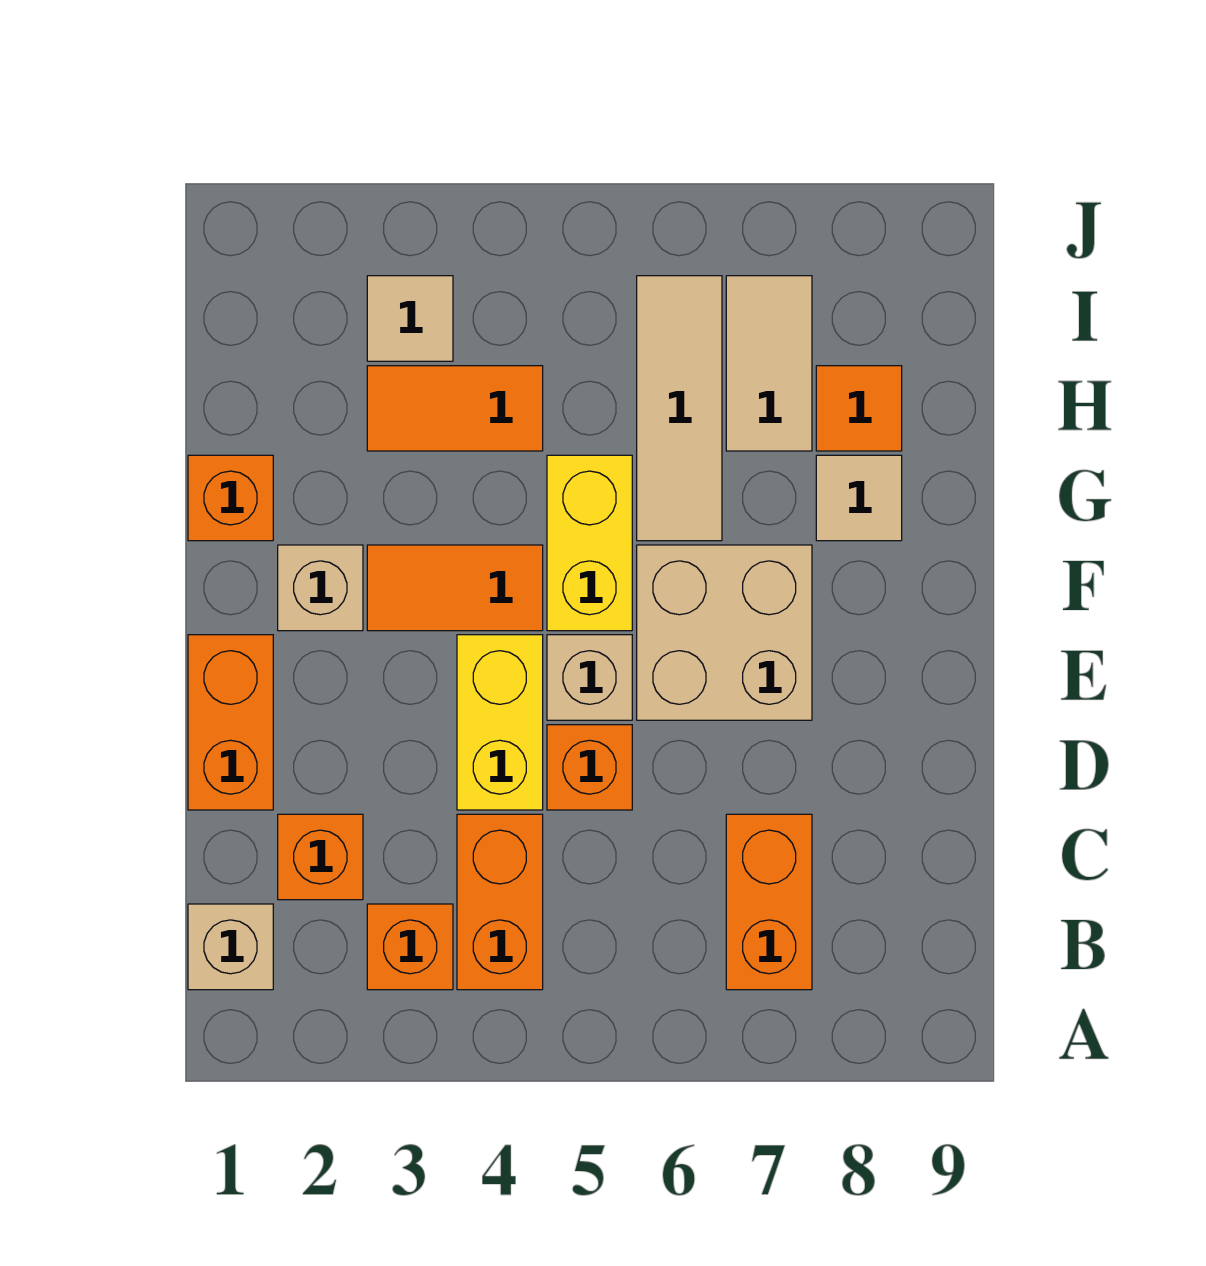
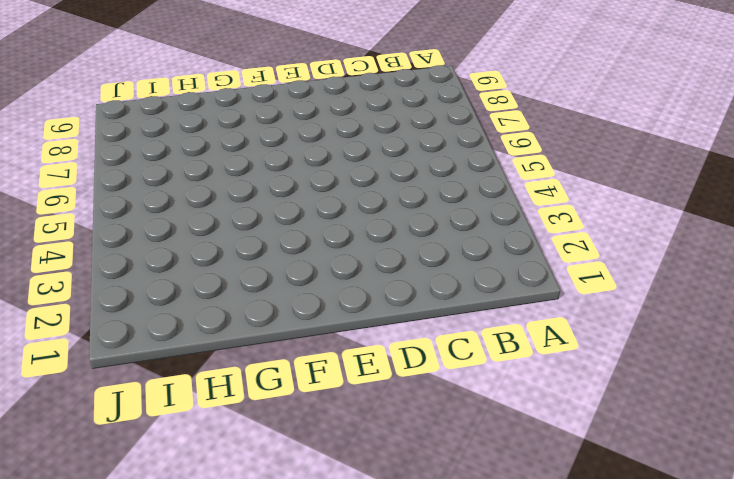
none -> tan 1x1 brick [188,904,273,990]
none -> orange 1x1 brick [367,904,453,990]
none -> orange 1x2 brick [457,814,543,990]

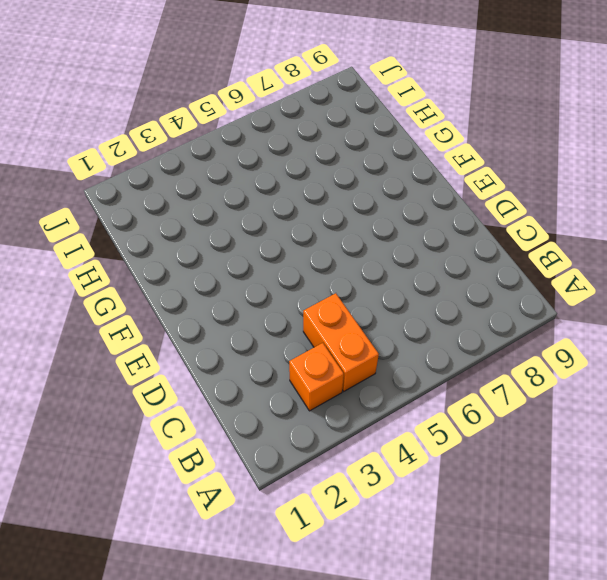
none -> tan 1x1 brick [188,904,273,990]
none -> orange 1x2 brick [726,814,812,990]
none -> orange 1x1 brick [278,814,363,900]

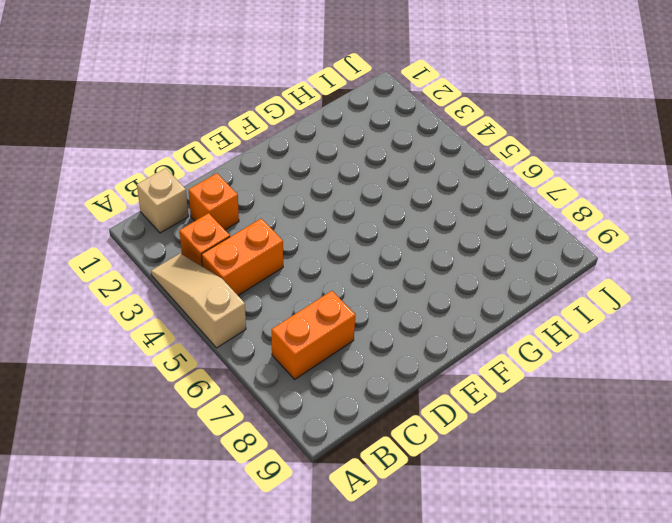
tan 1x3 slope [151,253,246,348] -> none
none -> orange 1x2 brick [188,635,273,810]
none -> yellow 1x2 brick [457,635,543,810]
none -> orange 1x1 brick [547,725,632,810]

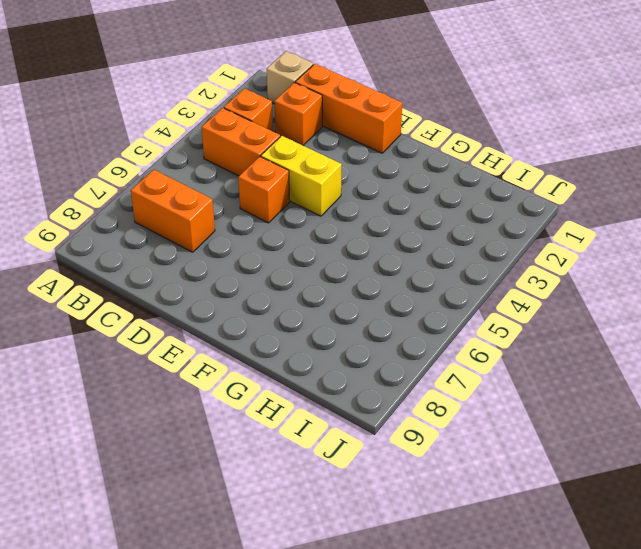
orange 1x3 brick [295,64,402,153] -> orange 1x2 brick [188,635,273,810]
none -> tan 1x1 brick [547,635,632,720]
none -> tan 2x2 brick [637,545,812,720]
none -> tan 1x1 brick [278,545,363,631]

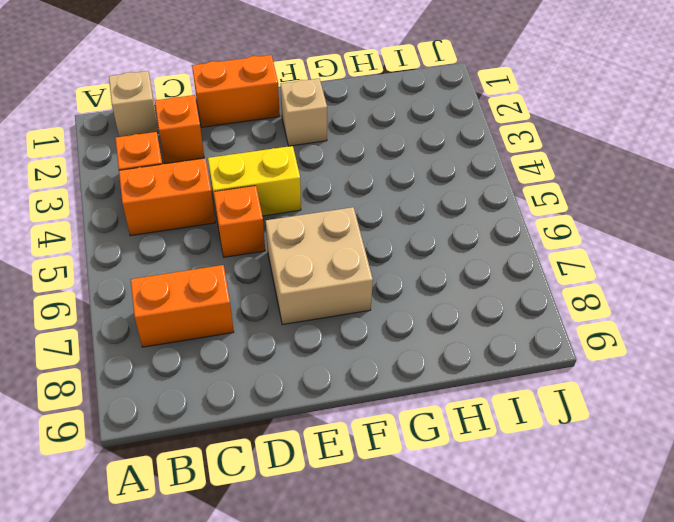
none -> tan 1x1 brick [547,635,632,720]
none -> orange 1x2 tile [367,545,543,631]
none -> yellow 1x2 brick [547,455,632,631]

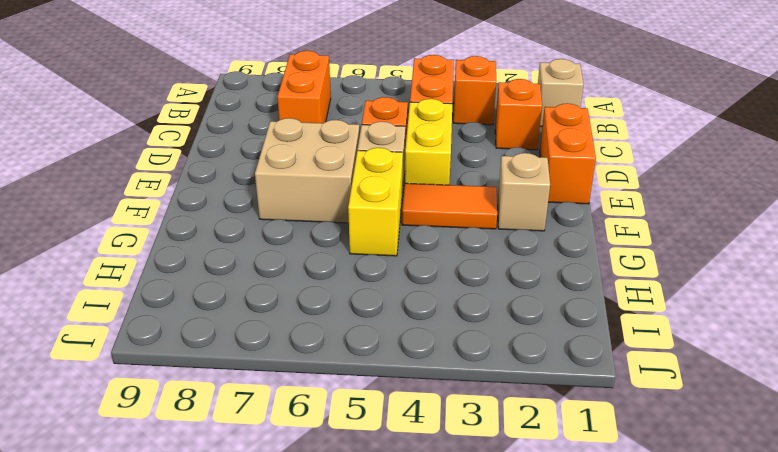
none -> orange 1x1 brick [188,455,273,541]
none -> tan 1x3 tile [637,276,722,541]
none -> tan 1x1 tile [816,455,902,541]

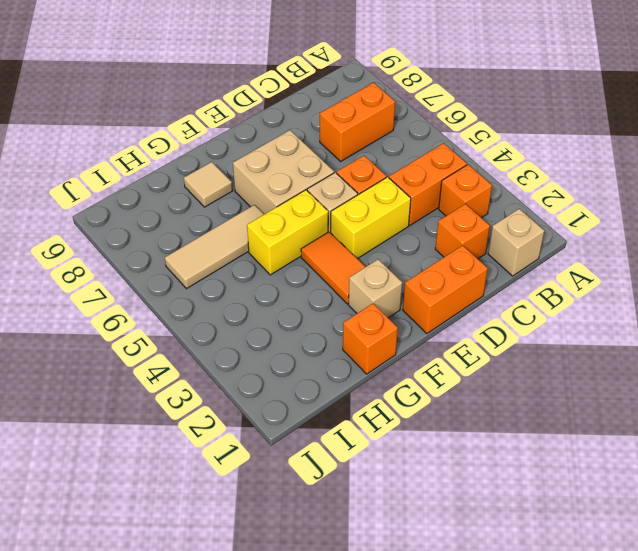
none -> orange 1x2 tile [367,366,543,451]
none -> tan 1x2 tile [726,276,812,451]
none -> orange 1x1 tile [816,366,902,451]

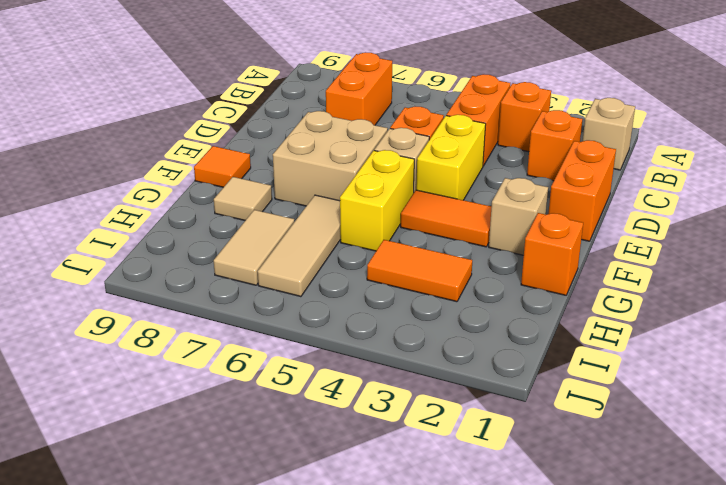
orange 1x1 tile [194,146,251,187] -> orange 1x1 tile moved to [816,366,902,451]
none -> tan 1x1 tile [367,276,453,361]

